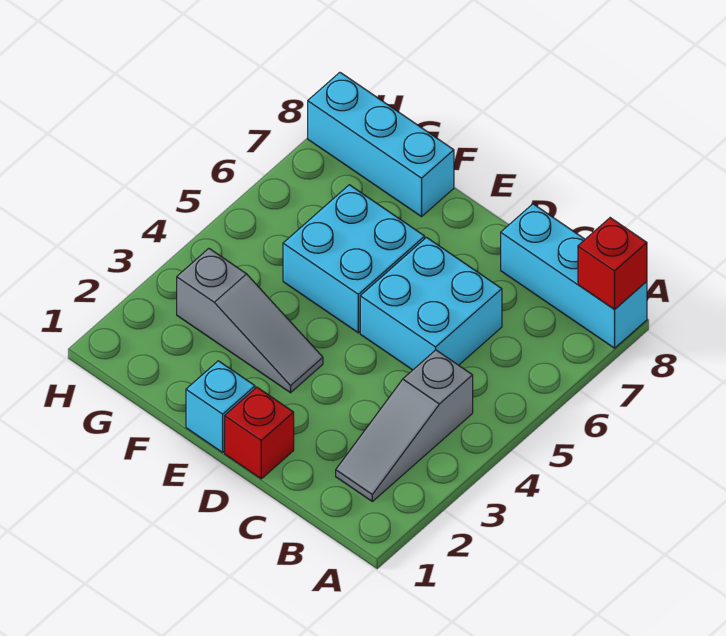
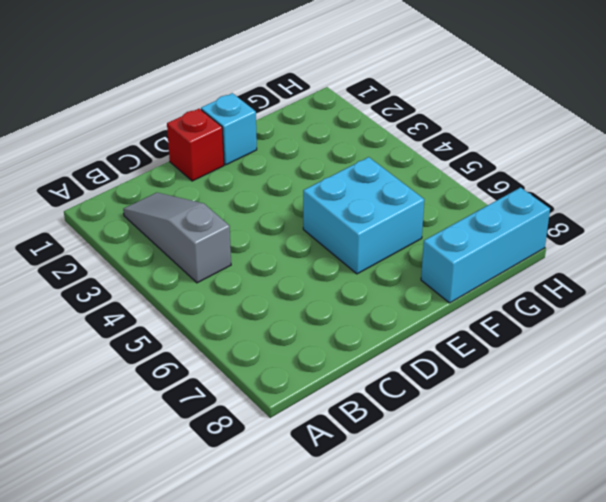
none -> cyan 1x3 brick [501,204,647,348]
none -> cyan 2x2 brick [360,238,502,370]

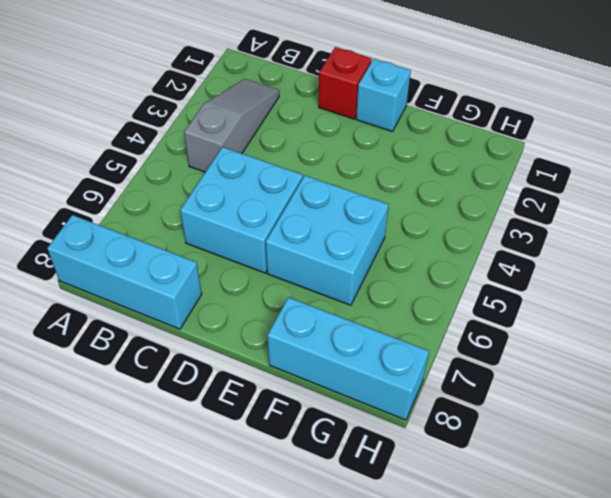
none -> grey 1x3 slope [177,249,323,393]
none -> red 1x1 brick [578,218,647,309]

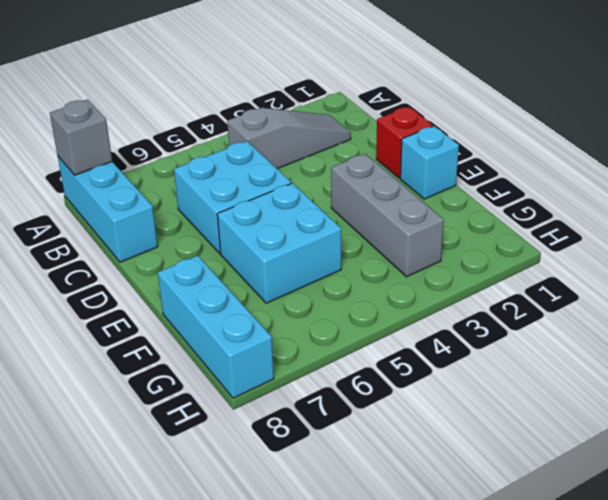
grey 1x1 brick [50,100,112,175] -> red 1x1 brick [578,218,647,309]
grey 1x3 brick [331,154,444,277] -> grey 1x3 slope [177,249,323,393]

